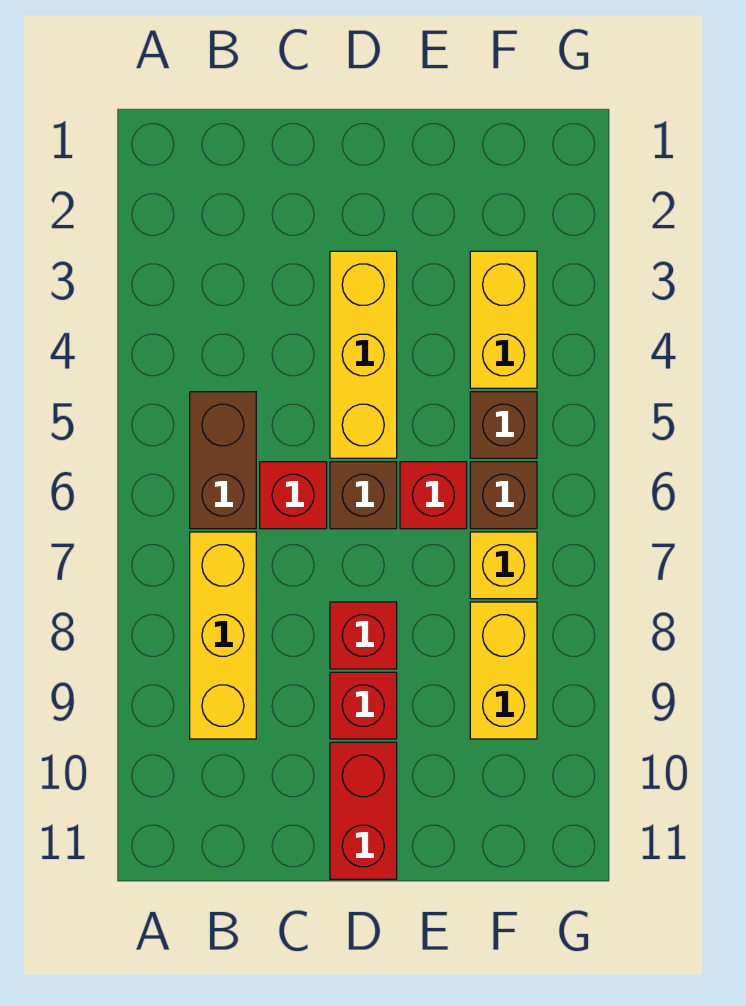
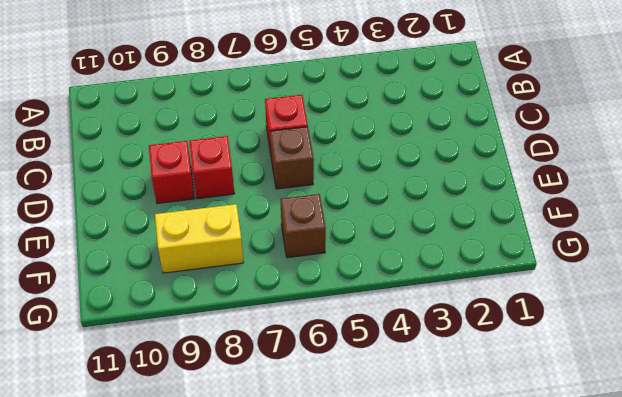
none -> brown 1x2 brick [190,392,256,529]
none -> yellow 1x3 brick [190,532,256,739]
none -> yellow 1x3 brick [330,251,397,458]

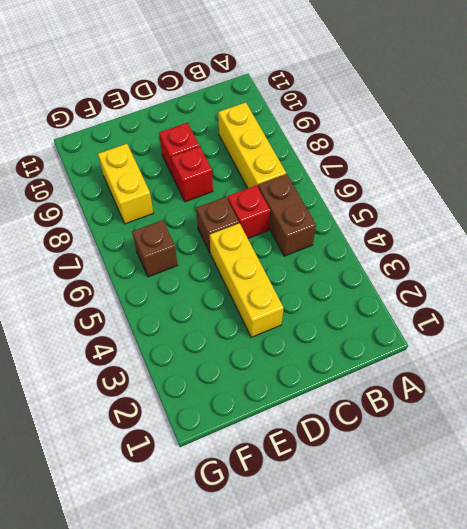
none -> red 1x2 brick [330,742,397,879]
none -> red 1x1 brick [400,462,467,529]
none -> yellow 1x2 brick [470,251,537,388]

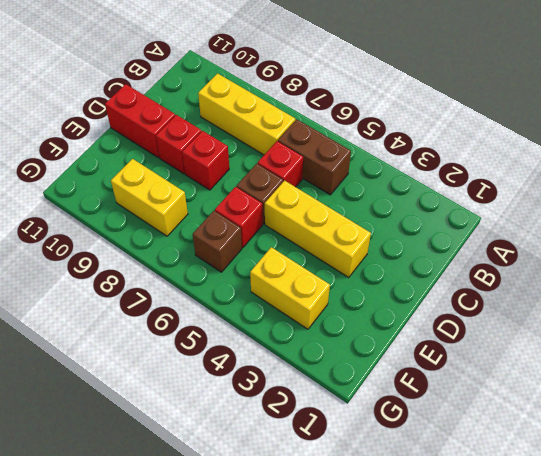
none -> brown 1x1 brick [470,392,537,458]
none -> yellow 1x1 brick [470,532,537,599]

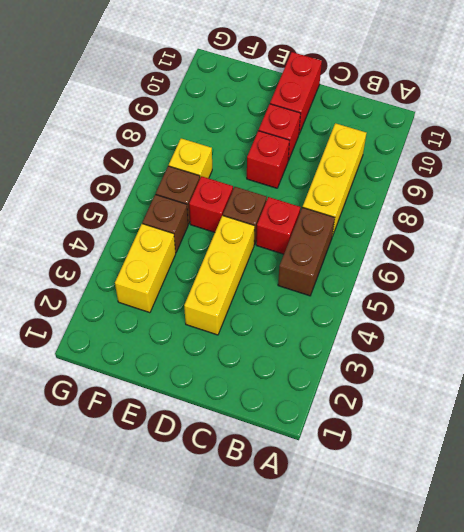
none -> yellow 1x2 brick [470,602,537,739]

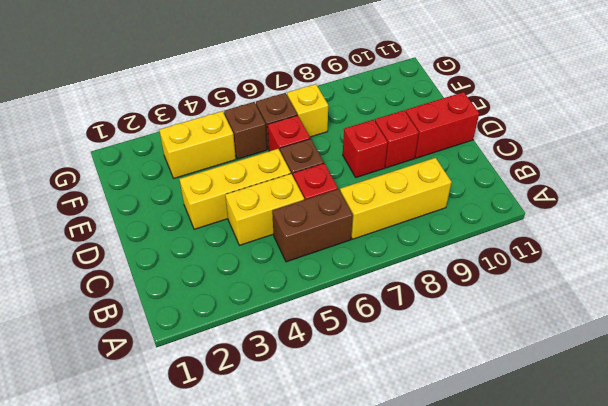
yellow 1x2 brick [225,174,304,245] -> yellow 1x2 brick moved to [470,602,537,739]

